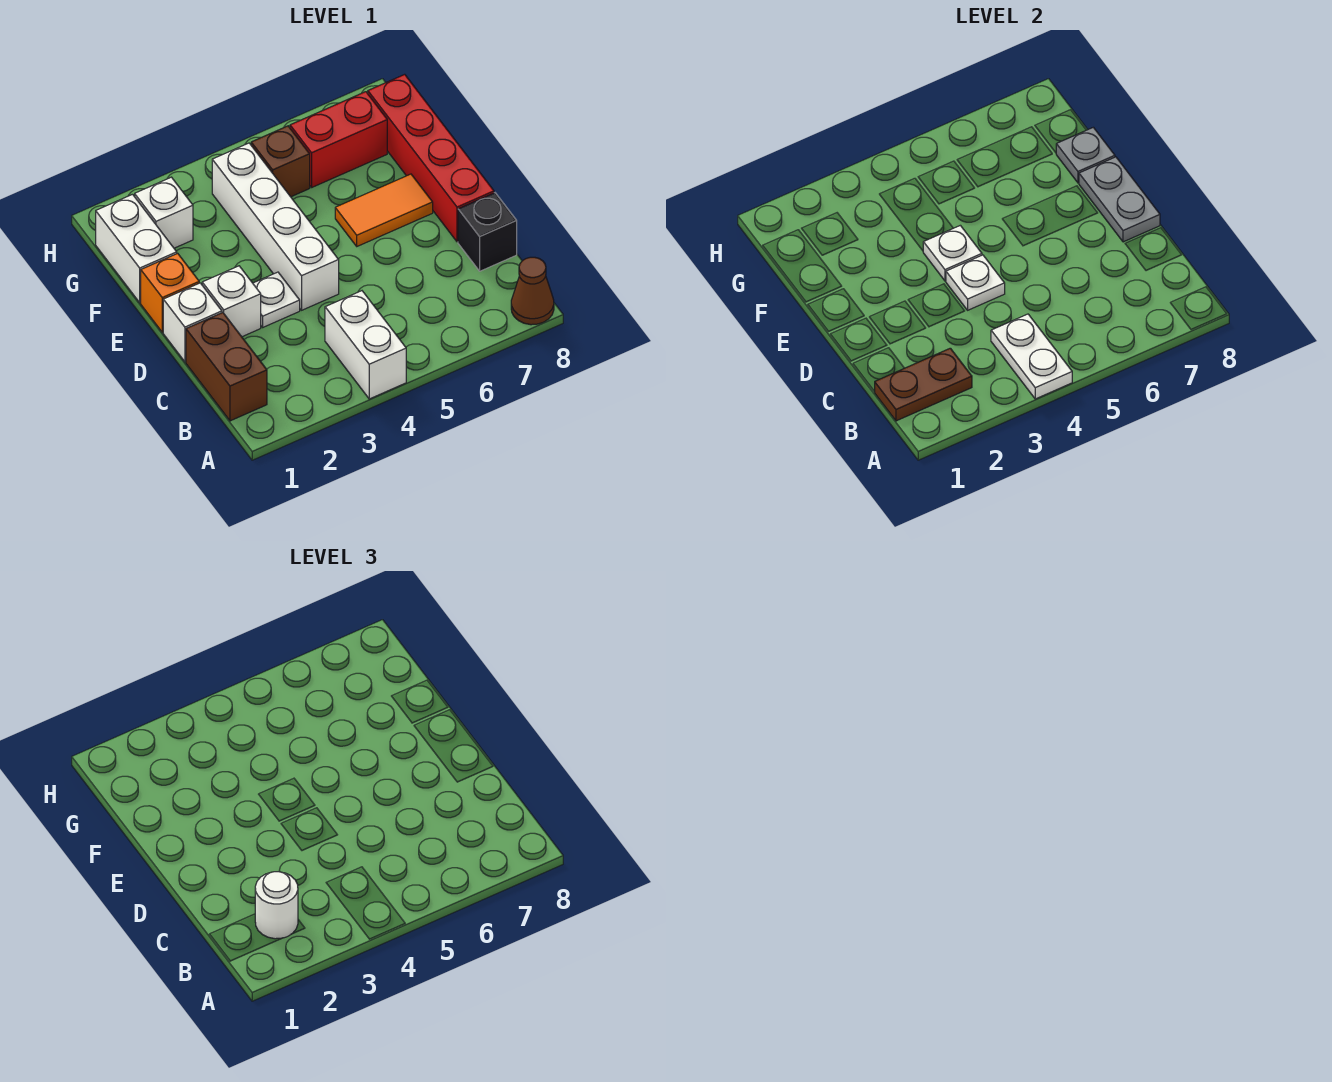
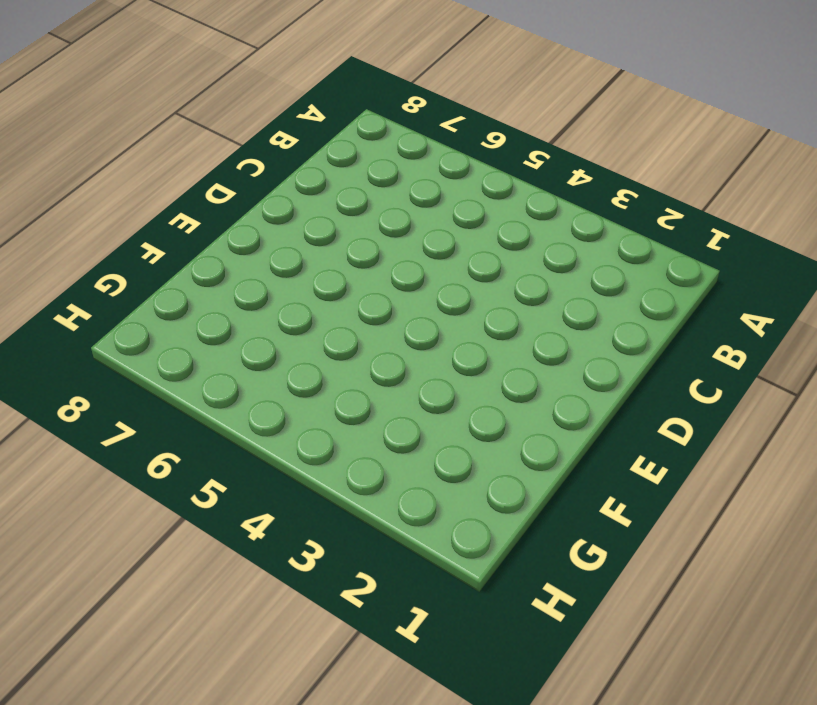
none -> white 1x2 brick [325,291,406,399]
none -> brown 1x1 cone [511,257,554,325]
none -> brown 1x2 brick [186,313,267,421]

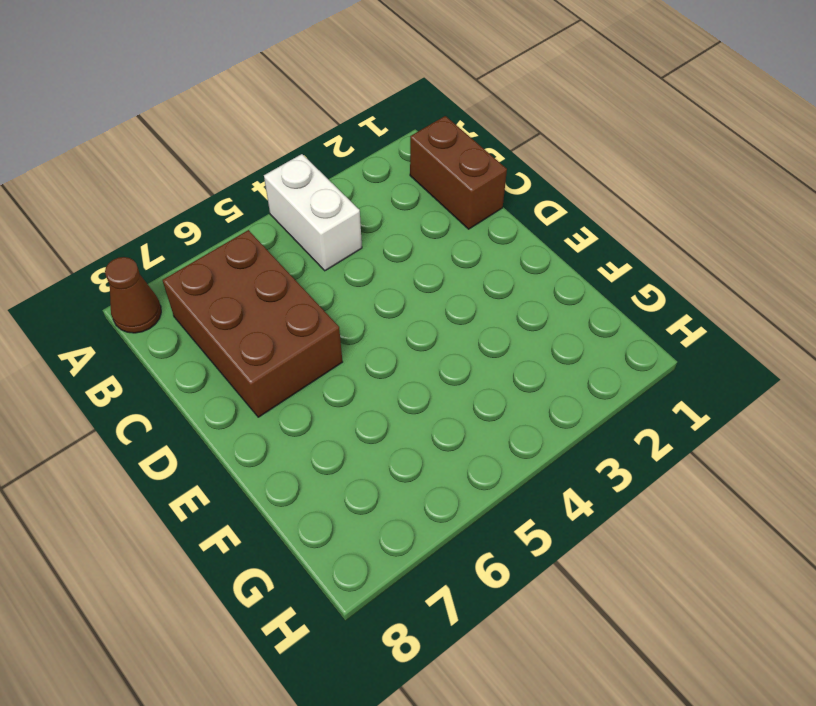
brown 2x3 brick [163,230,342,417] -> none
none -> black 1x1 brick [458,193,517,271]
none -> white 1x1 brick [163,283,222,362]
none -> white 1x1 brick [202,266,261,337]

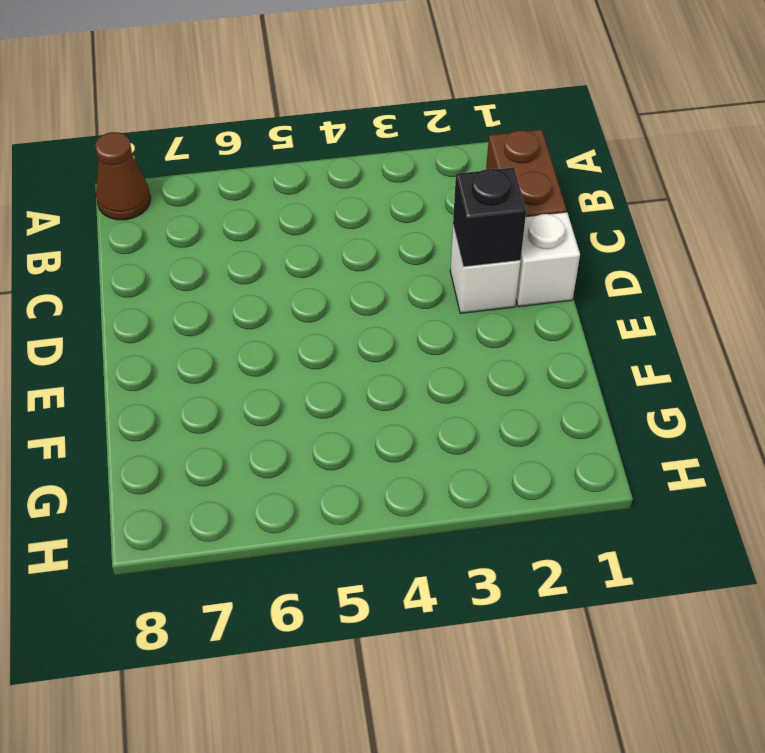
black 1x1 brick [453,168,526,267] -> black 1x1 brick moved to [458,193,517,271]
none -> white 1x2 brick [325,291,406,399]
none -> white 1x1 plate [253,272,300,327]
none -> white 1x4 brick [212,143,339,310]

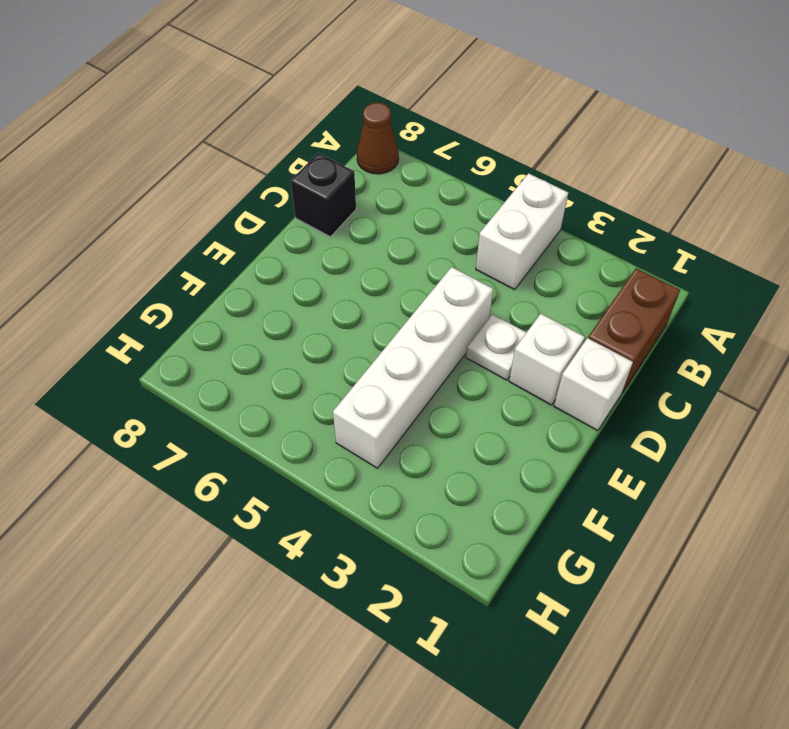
none -> red 1x4 brick [368,74,494,242]
none -> orange 1x1 brick [141,253,199,332]
none -> orange 1x2 tile [335,174,433,246]

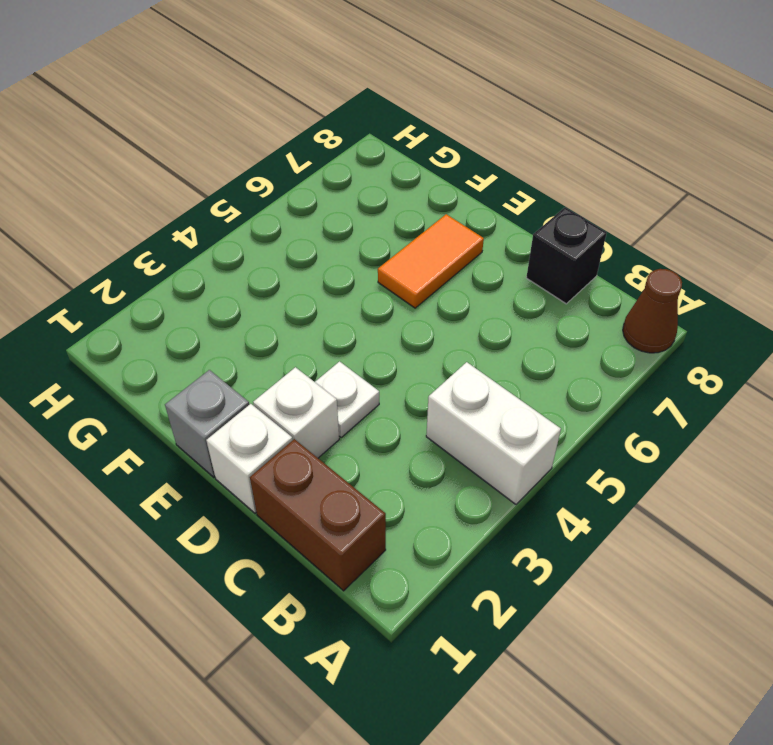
grey 1x1 brick [165,370,249,477] -> orange 1x1 brick [141,253,199,332]
none -> white 1x4 brick [212,143,339,310]
none -> red 1x4 brick [368,74,494,242]
none -> white 1x2 brick [96,194,177,303]

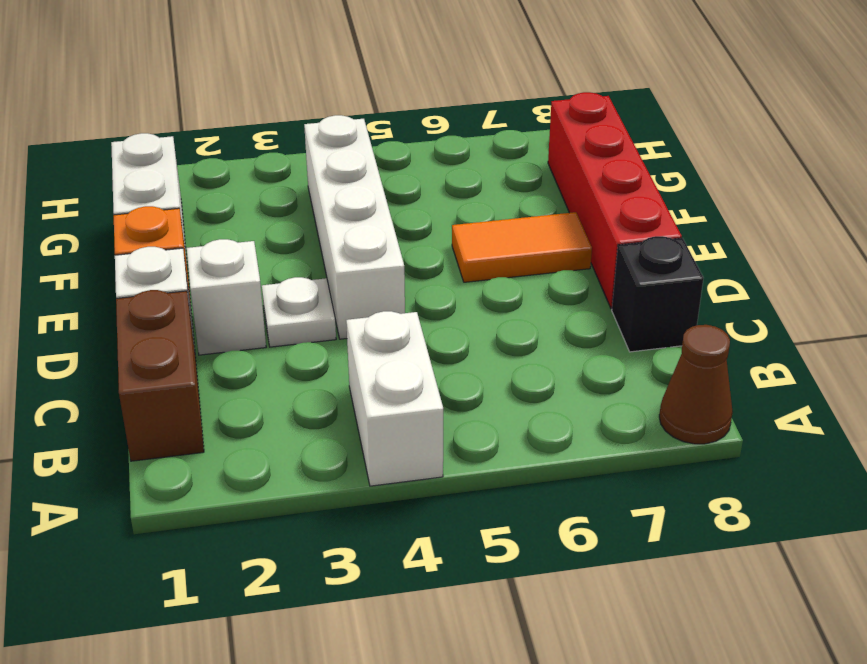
none -> white 1x1 brick [135,177,193,248]
none -> brown 1x1 brick [251,126,310,197]
none -> red 1x2 brick [290,92,387,187]

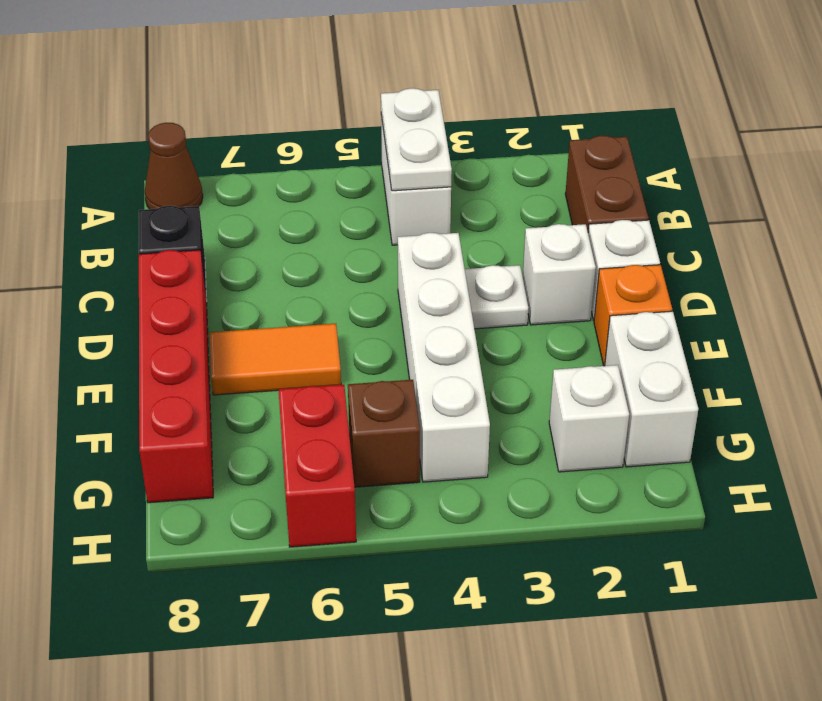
red 1x2 brick [279,385,356,547] -> red 1x2 brick turned to [290,92,387,187]
none -> brown 1x2 plate [874,348,972,421]
none -> white 1x1 plate [946,255,1005,310]
none -> grey 1x2 plate [1079,157,1160,242]

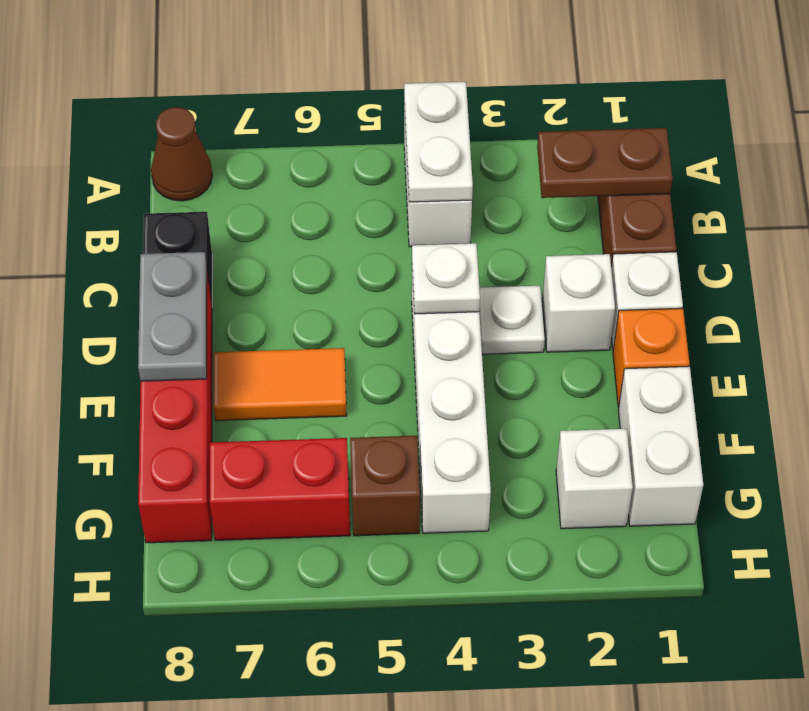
none -> white 1x1 plate [923,225,982,281]
none -> grey 1x1 plate [1056,127,1115,183]
none -> white 1x1 round brick [255,872,298,939]

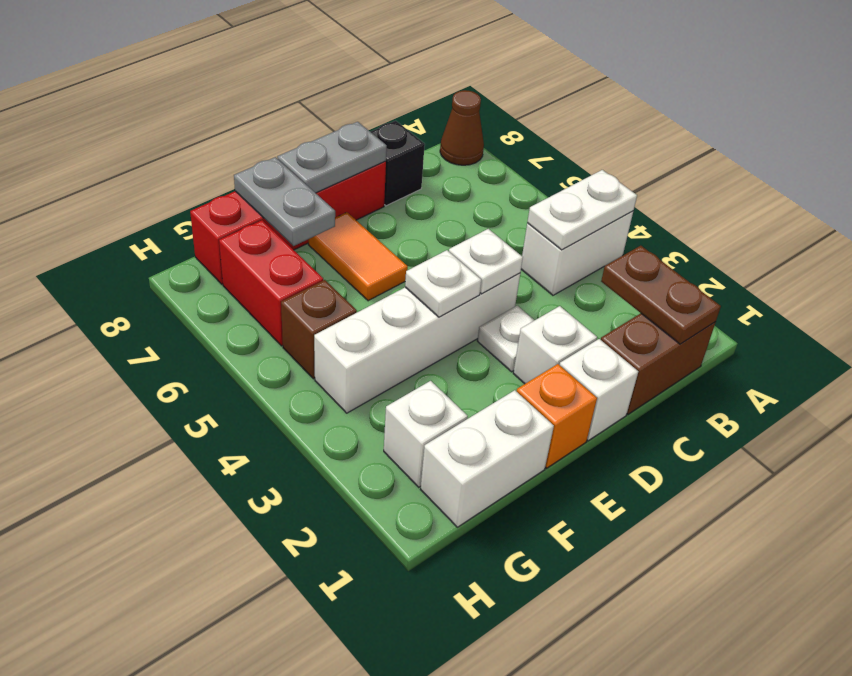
grey 1x2 plate [234,157,335,246] -> grey 1x1 plate [1056,127,1115,183]
none -> white 1x1 round brick [255,872,298,939]

